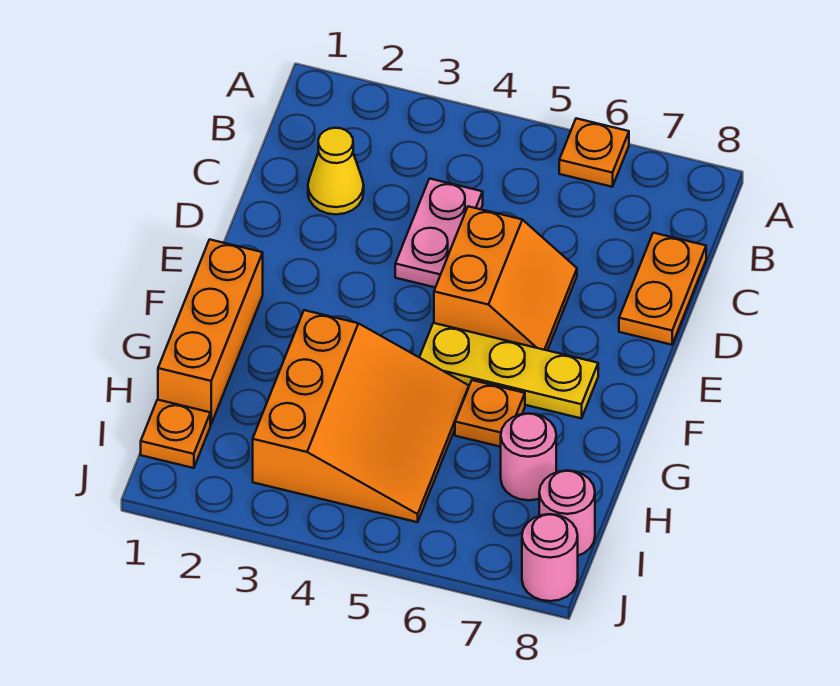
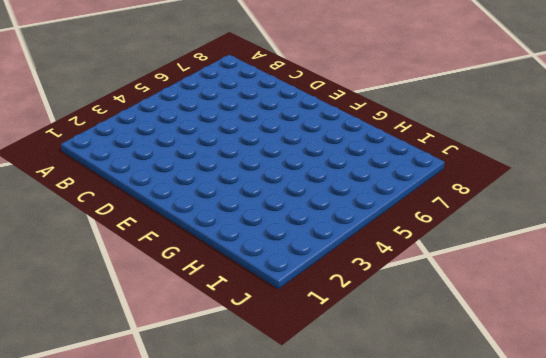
none -> orange 1x1 plate [559,118,629,187]
none -> yellow 1x1 cone [308,128,364,215]
none -> pink 1x2 plate [395,179,483,287]

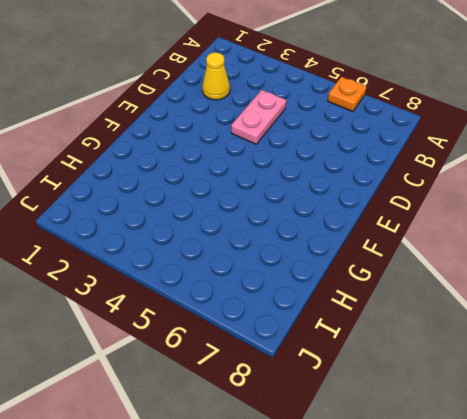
none -> orange 1x2 plate [619,233,706,345]
none -> orange 2x2 slope [434,206,577,350]
none -> orange 1x3 brick [158,239,263,424]

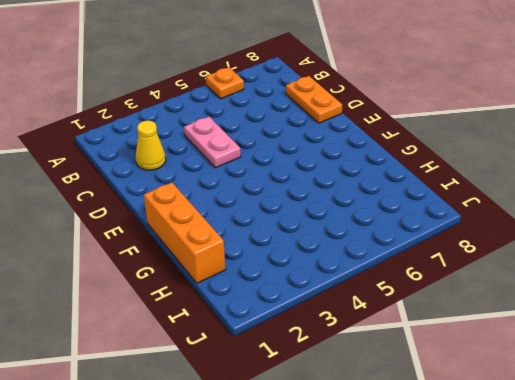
none -> orange 2x2 slope [434,206,577,350]
none -> yellow 1x3 plate [419,323,598,418]
none -> orange 3x3 slope [253,310,469,522]

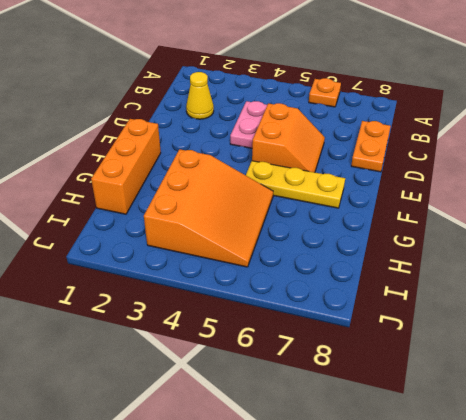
none -> orange 1x1 plate [455,380,525,447]
none -> pink 1x1 round brick [501,413,556,500]
none -> orange 1x1 plate [141,400,210,468]

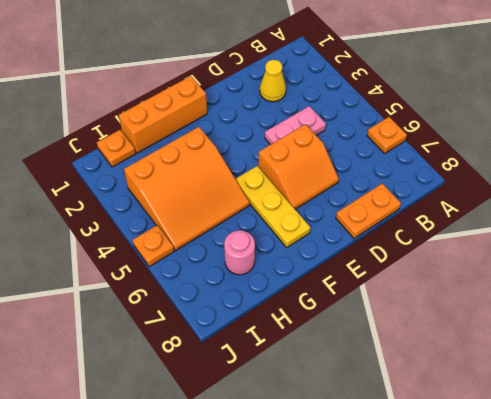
orange 1x1 plate [133,225,174,267] -> orange 1x1 plate moved to [455,380,525,447]
none -> pink 1x1 round brick [539,471,595,555]
none -> pink 1x1 round brick [522,514,578,601]

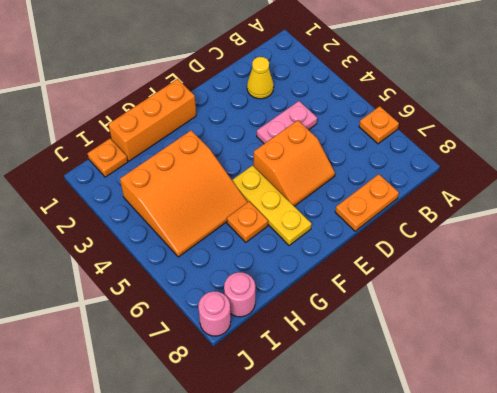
none -> pink 1x1 round brick [501,413,556,500]

